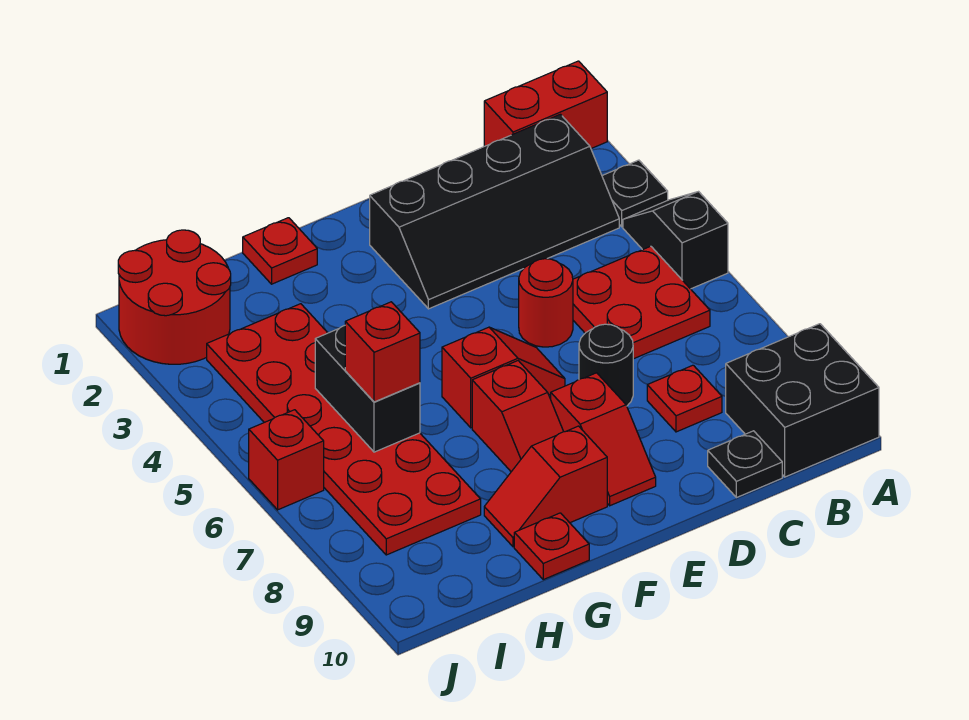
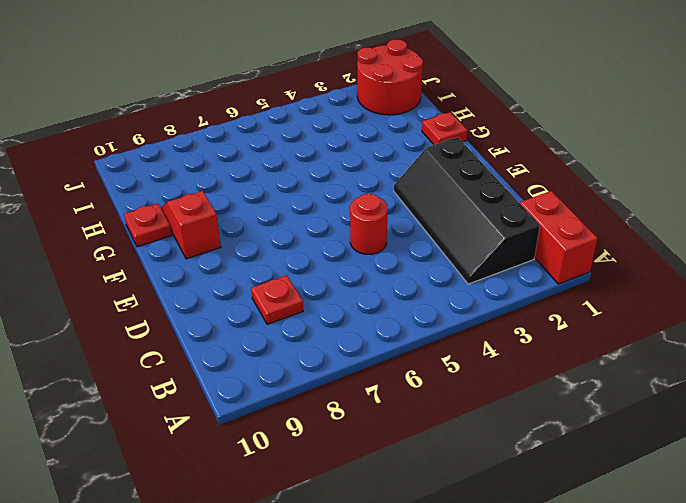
none -> black 1x1 plate [602,160,668,227]
none -> black 1x2 slope [623,192,728,289]
none -> black 2x2 brick [726,324,879,477]

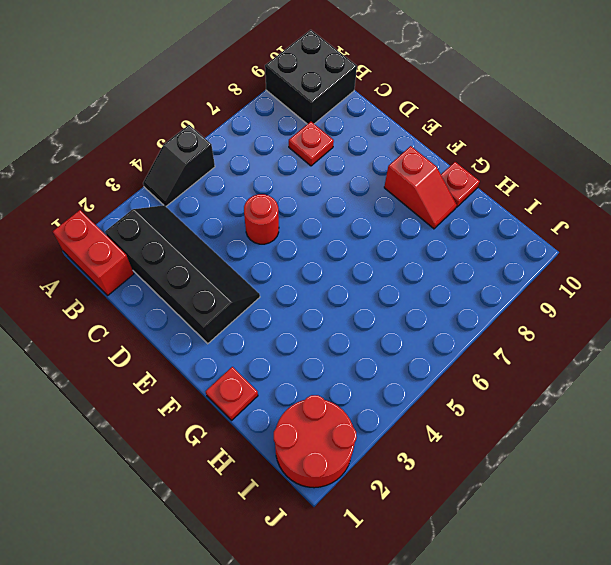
none -> black 1x1 plate [602,160,668,227]
none -> red 2x2 plate [573,246,710,359]
none -> black 1x1 plate [708,431,782,498]

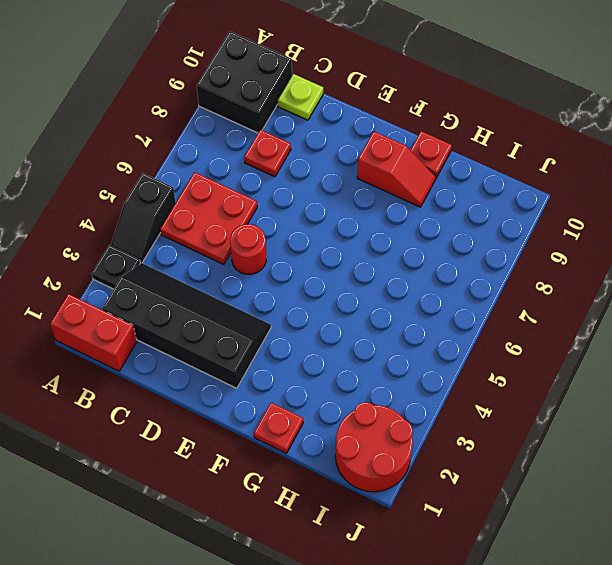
lime 1x1 plate [278,74,323,120] -> black 1x1 plate [708,431,782,498]
none -> black 1x1 round brick [579,324,633,406]
none -> red 1x2 slope [442,327,565,428]
none -> red 1x2 slope [551,373,656,506]

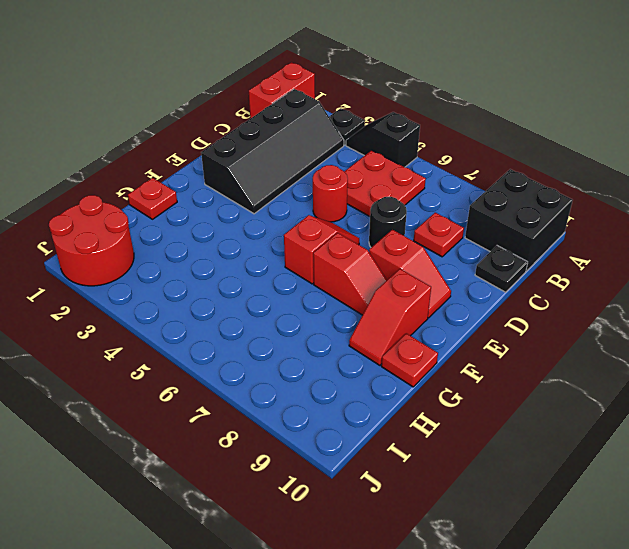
none -> red 2x6 plate [207,304,481,555]
none -> red 1x1 brick [249,410,324,510]
none -> black 1x2 brick [315,326,420,452]

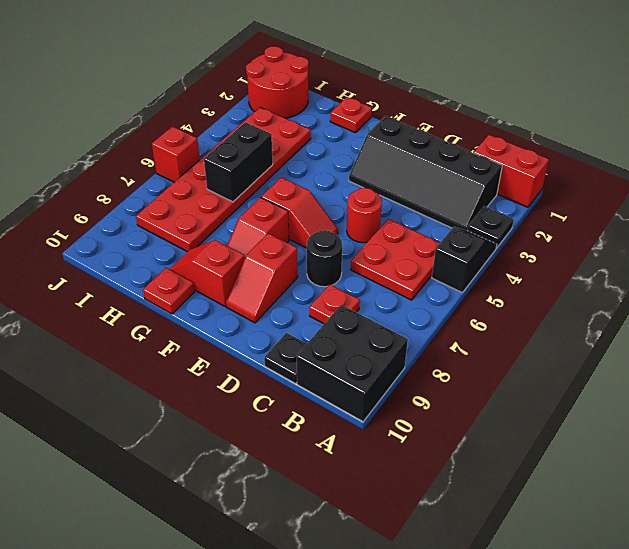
none -> red 1x1 brick [345,302,420,402]

